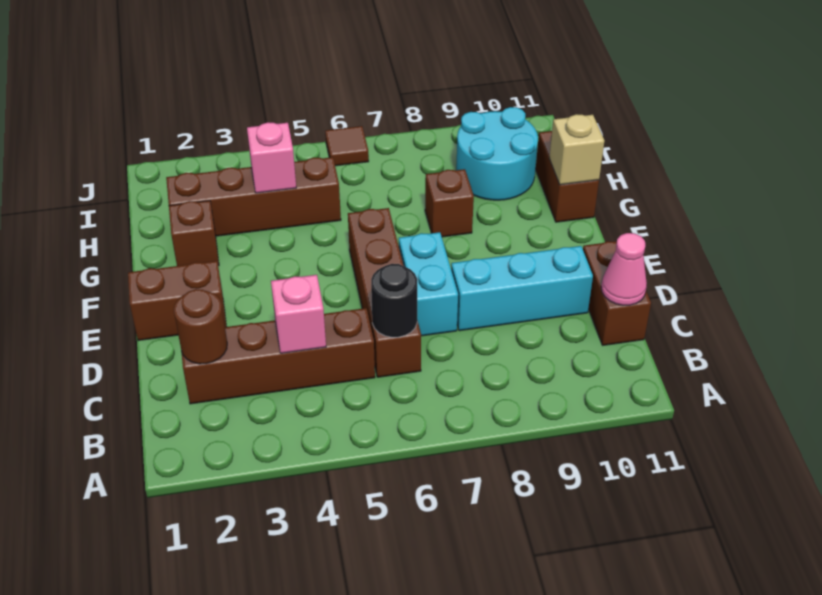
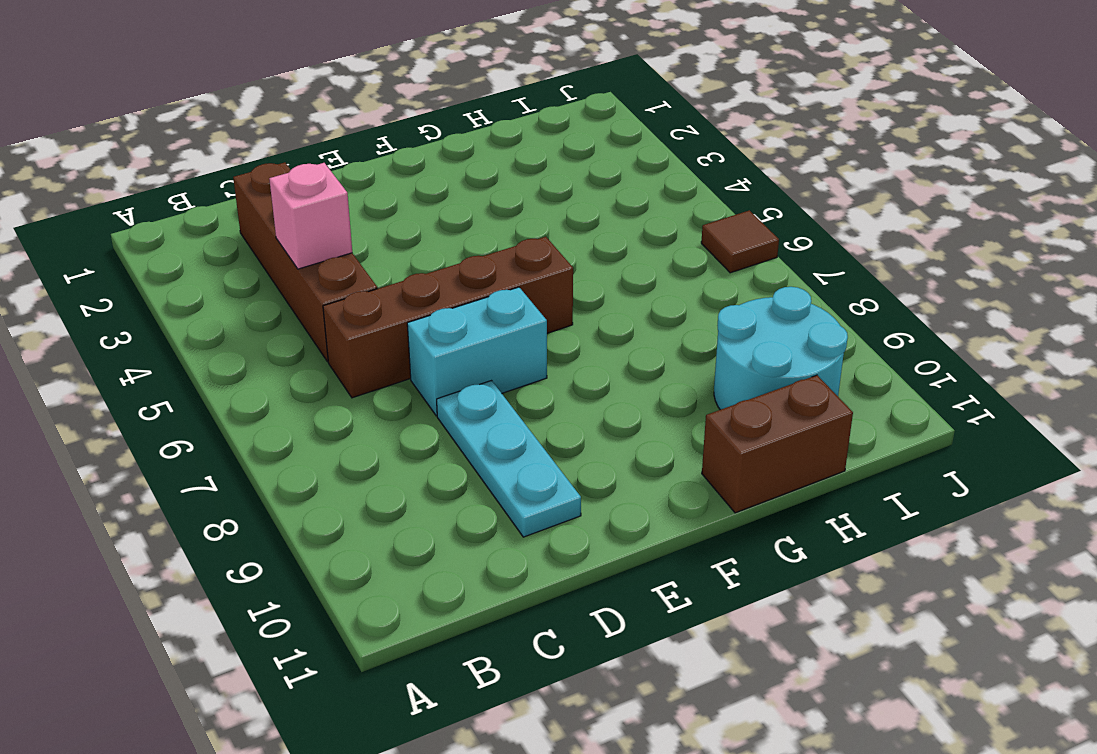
cyan 1x3 plate [437,381,581,537] -> cyan 1x3 brick [451,246,593,331]
none -> brown 1x2 brick [583,241,651,345]
none -> brown 1x2 brick [128,261,226,341]
none -> brown 1x1 brick [169,201,219,266]

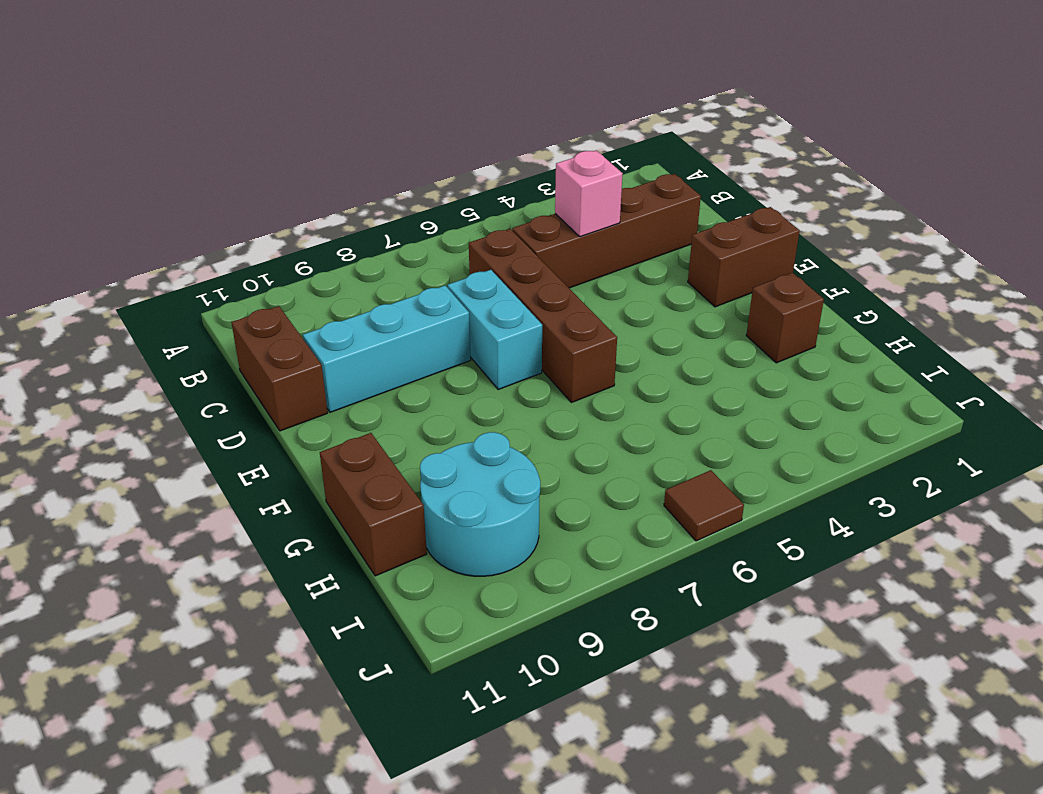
none -> brown 1x1 brick [425,169,474,237]
none -> brown 1x4 brick [166,157,341,236]
none -> brown 1x1 round brick [174,289,227,364]

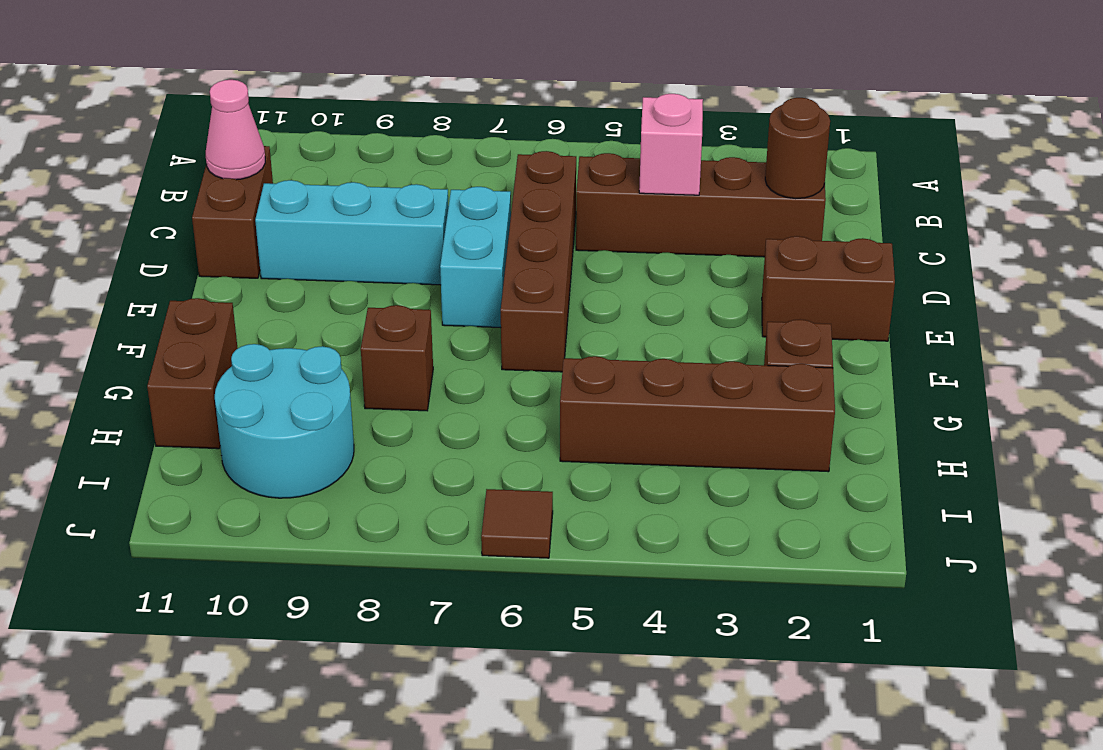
none -> black 1x1 round brick [371,264,417,337]
none -> tan 1x1 brick [549,114,604,185]
none -> pink 1x1 brick [247,122,296,193]

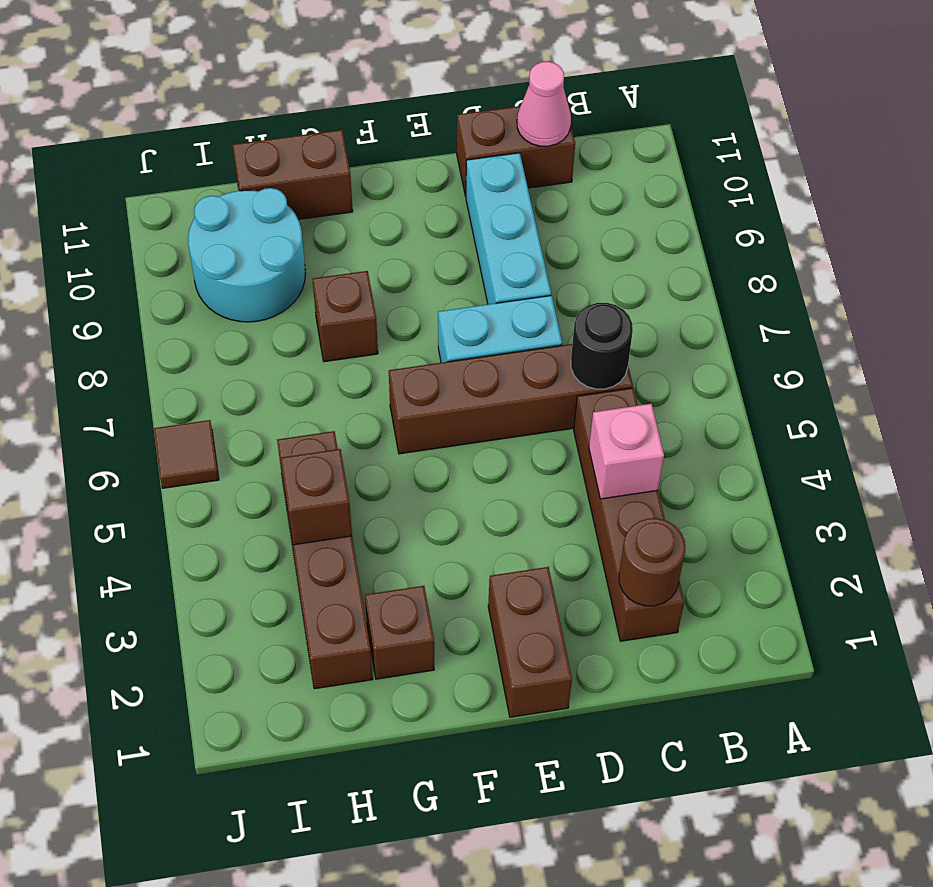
brown 1x1 brick [281,449,352,545] -> pink 1x1 brick [247,122,296,193]
none -> tan 1x1 brick [549,114,604,185]

